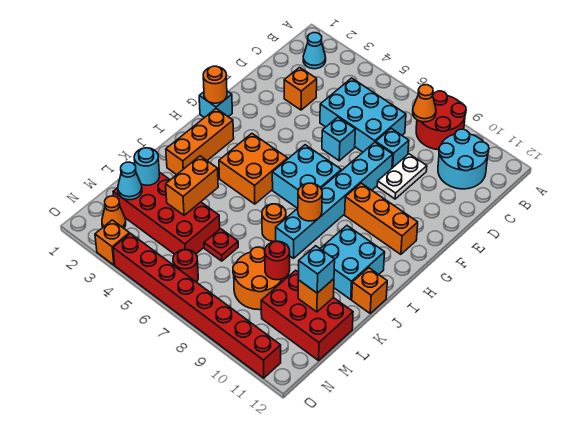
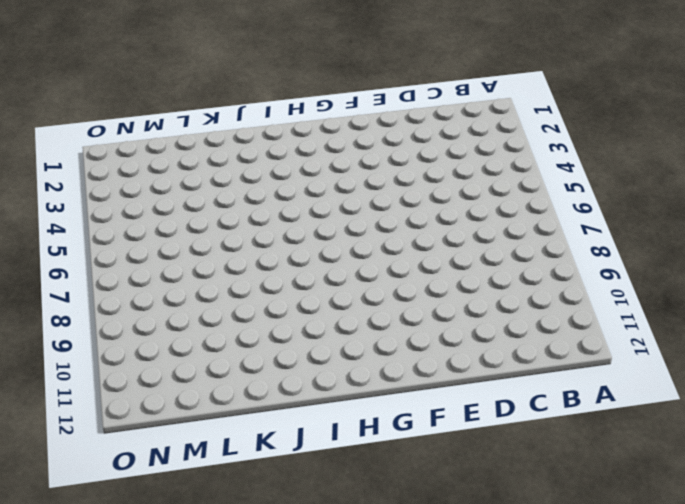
none -> red 2x2 round brick [416,91,466,150]
none -> cyan 1x1 cone [303,33,326,69]
none -> cyan 2x2 round brick [438,129,489,189]
none -> cyan 2x3 brick [320,78,406,152]

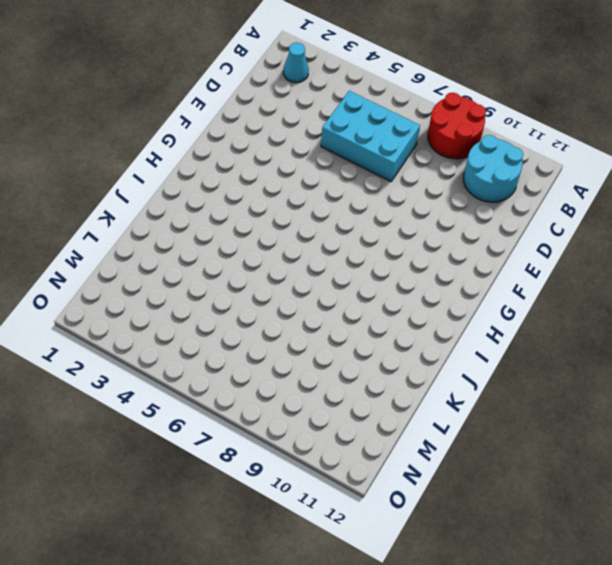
none -> orange 1x1 brick [284,67,317,110]
none -> cyan 1x1 brick [376,129,409,168]
none -> white 1x2 plate [377,154,427,199]
none -> cyan 1x1 brick [322,117,355,161]

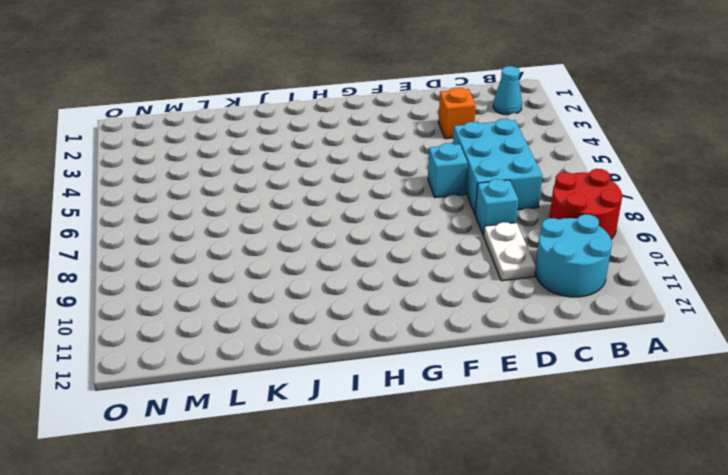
white 1x2 plate [484,222,536,281] -> white 1x2 plate turned to [377,154,427,199]
none -> cyan 1x6 brick [276,142,393,258]
none -> cyan 1x1 brick [199,91,232,118]
none -> cyan 2x2 brick [272,145,341,208]
none -> orange 1x3 brick [345,183,418,254]

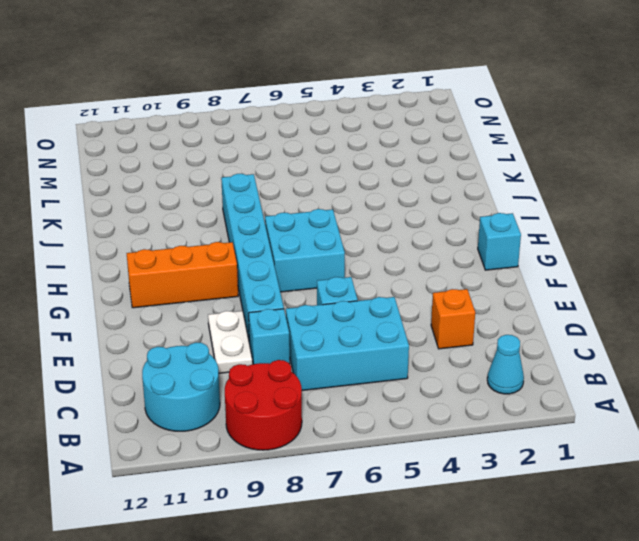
none -> orange 1x3 brick [166,109,234,175]
none -> orange 2x2 brick [219,134,288,204]
none -> cyan 2x2 brick [320,226,385,299]
none -> orange 1x1 round brick [262,204,286,241]

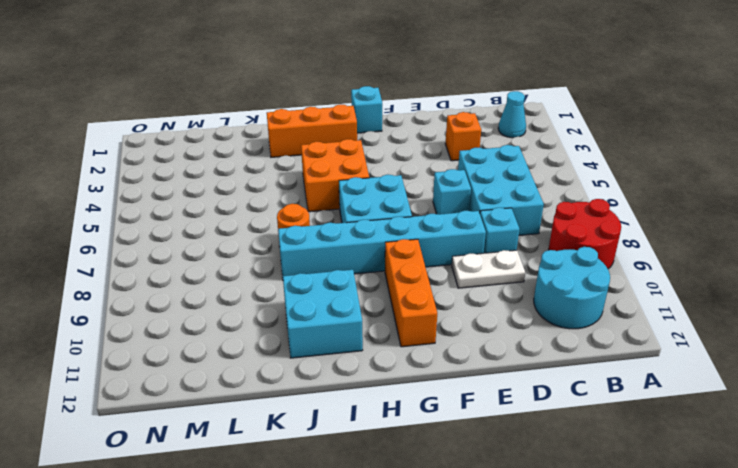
none -> orange 1x1 brick [352,268,387,313]
none -> red 2x4 brick [113,172,220,254]
none -> red 1x1 plate [204,229,238,261]
none -> orange 2x2 round brick [233,247,284,310]

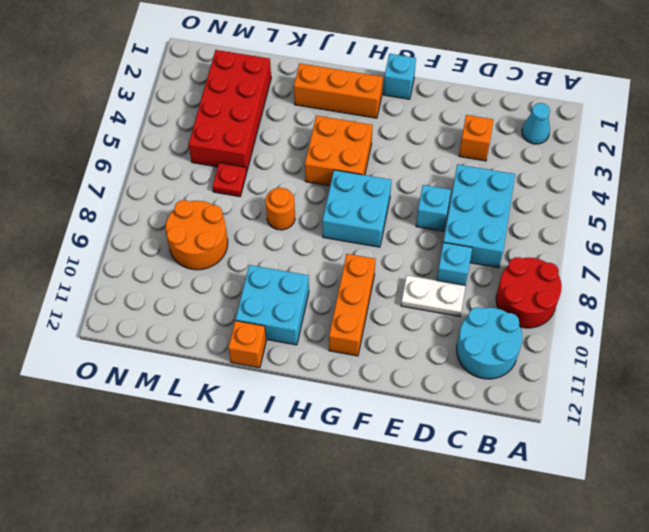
none -> cyan 1x6 brick [276,142,393,258]
none -> red 2x3 brick [261,270,353,361]
none -> orange 1x1 cone [102,196,126,228]
none -> red 1x1 round brick [173,250,198,282]

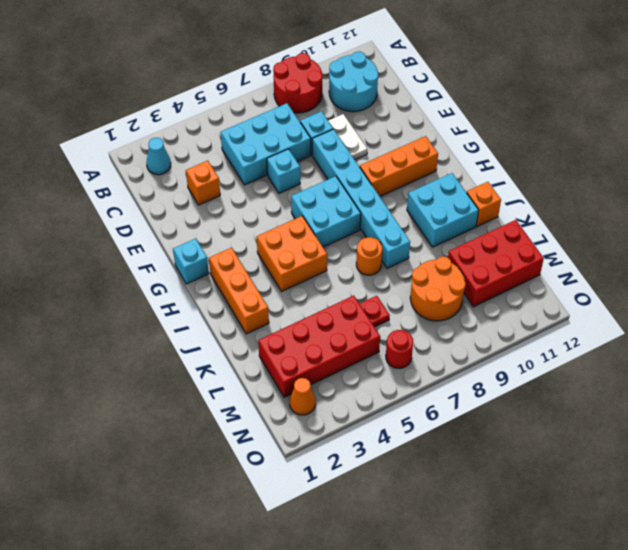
none -> orange 1x1 brick [95,220,130,265]
none -> red 1x8 brick [113,233,281,378]
none -> orange 1x1 cone [413,85,436,122]
none -> orange 1x1 round brick [203,66,227,103]

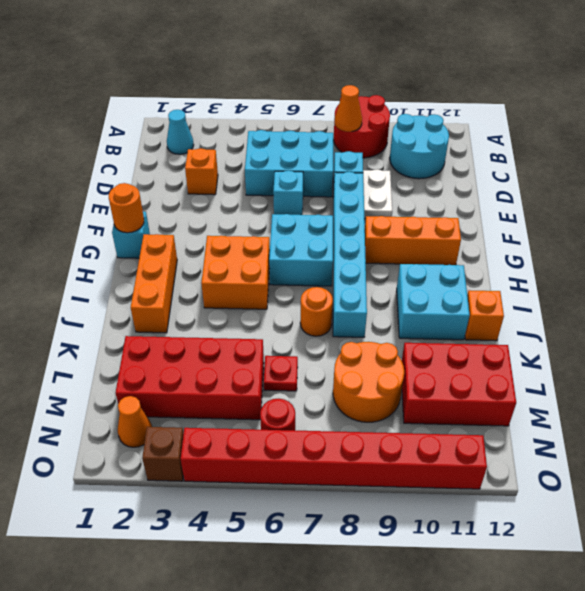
brown 1x1 brick [142,427,184,481] -> orange 1x1 brick [95,220,130,265]
none -> orange 1x1 round brick [298,183,322,221]
none -> orange 1x2 brick [166,156,218,215]
none -> cyan 1x1 round brick [134,148,160,185]
none -> red 1x1 round brick [265,241,290,280]

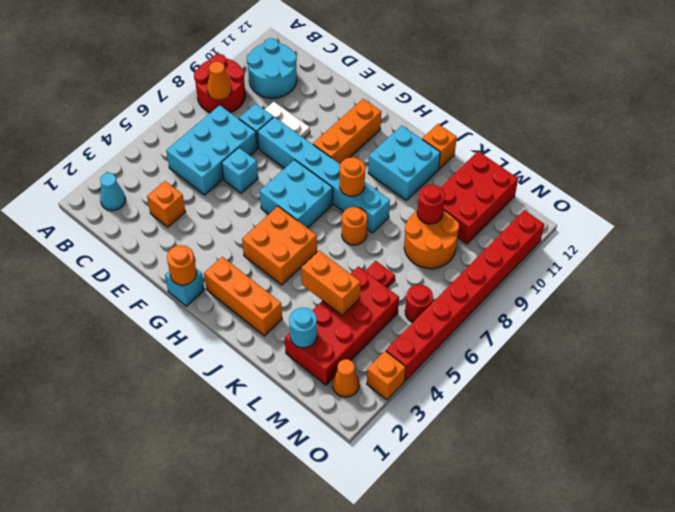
none -> orange 1x1 brick [298,279,334,312]
none -> cyan 1x1 cone [118,162,142,200]
none -> cyan 1x1 brick [298,246,335,293]

